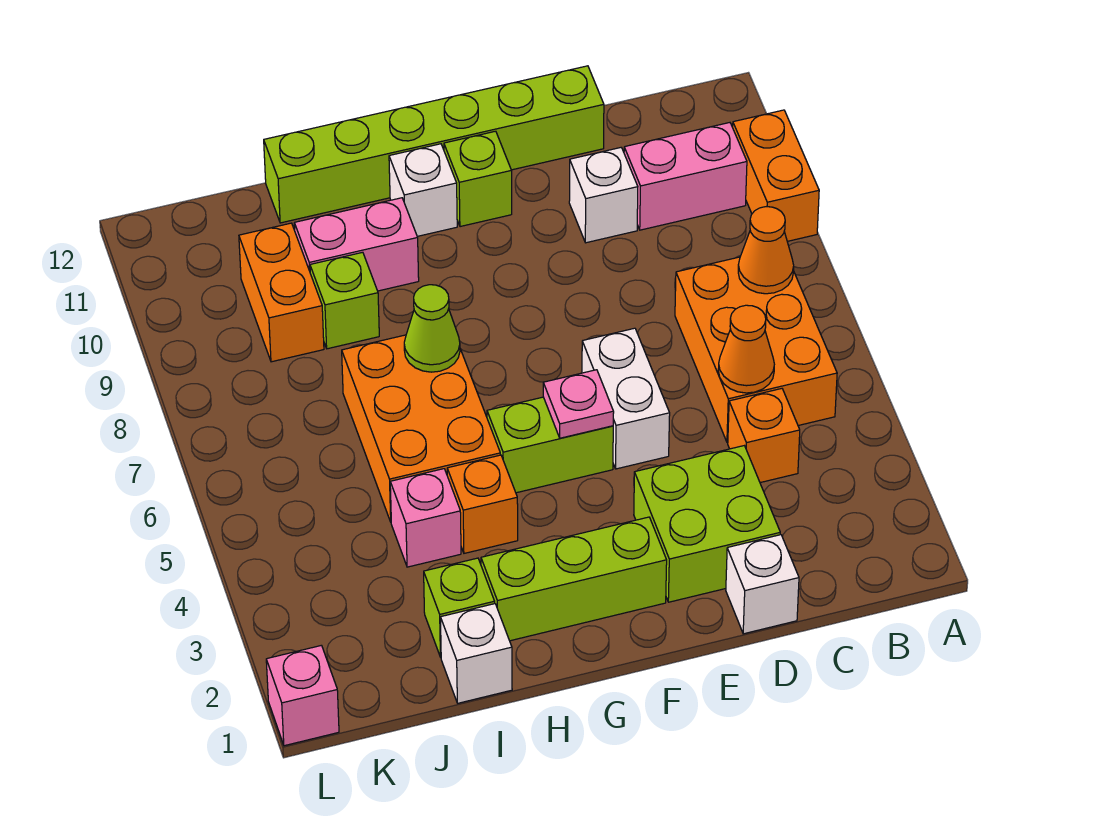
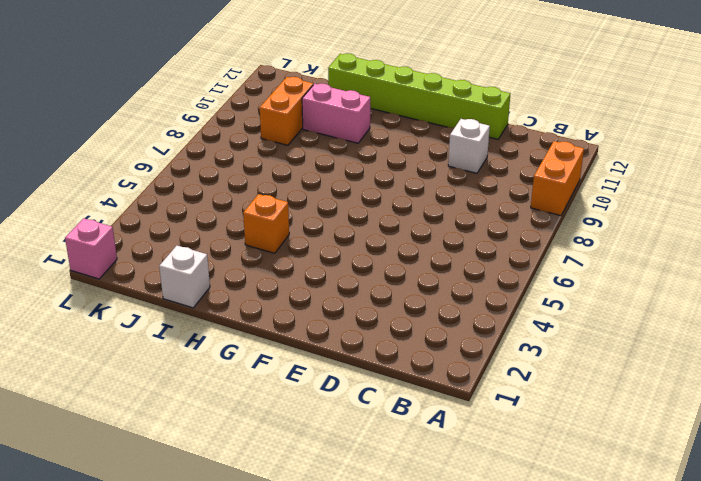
none -> orange 2x3 brick [675,257,837,442]
none -> pink 1x2 brick [624,123,747,230]
none -> orange 1x1 brick [728,389,800,483]

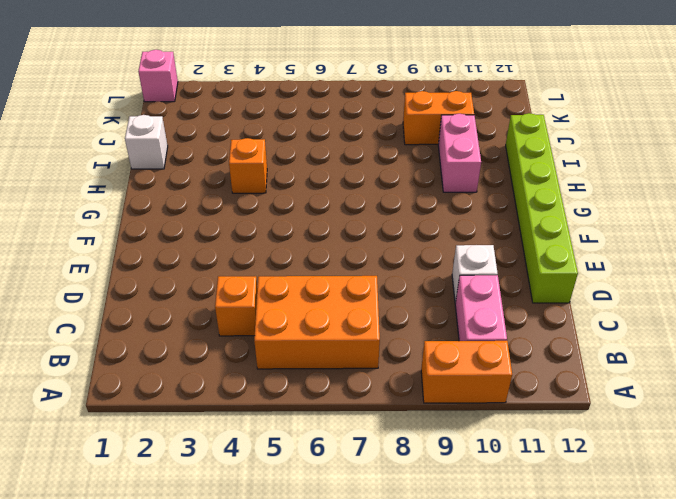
none -> white 1x1 brick [726,535,799,634]
none -> lime 2x2 brick [634,446,780,602]
none -> white 1x2 brick [582,328,670,469]

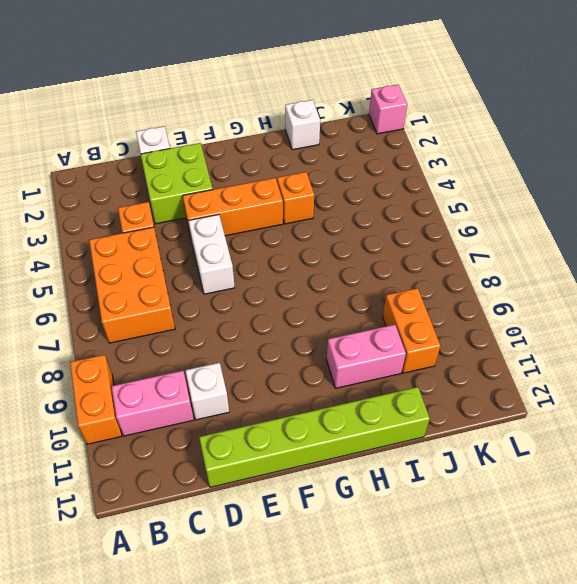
orange 1x3 brick [183,178,283,237] -> none
none -> lime 1x3 brick [481,517,667,641]
none -> lime 1x2 brick [487,397,613,493]
none -> lime 1x1 brick [444,131,512,227]

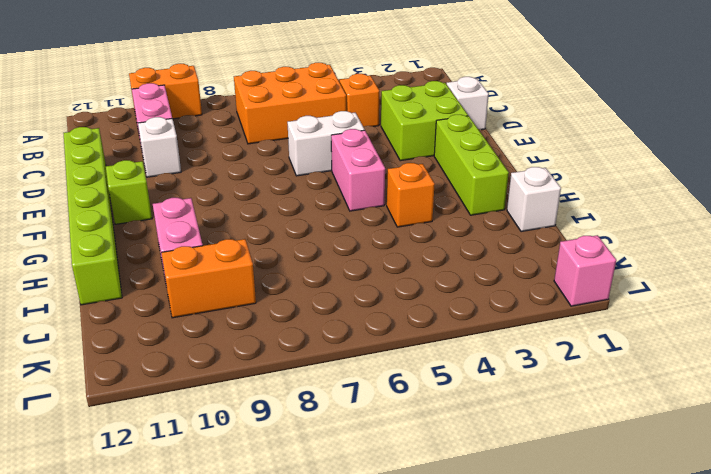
pink 1x2 brick [331,129,385,211] -> lime 1x2 brick [487,397,613,493]
none -> white 1x1 brick [389,144,457,236]
none -> orange 2x3 brick [342,335,500,522]
none -> lime 1x1 brick [424,558,495,657]

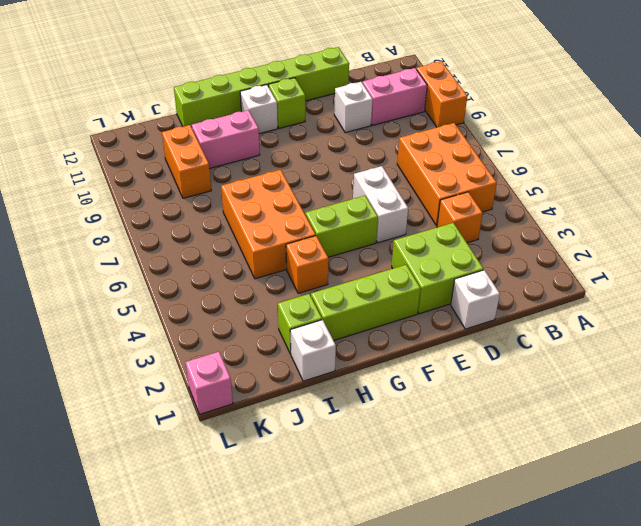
none -> pink 1x1 brick [390,469,461,567]
none -> lime 1x1 brick [310,252,379,349]
none -> orange 1x1 cone [738,207,794,294]

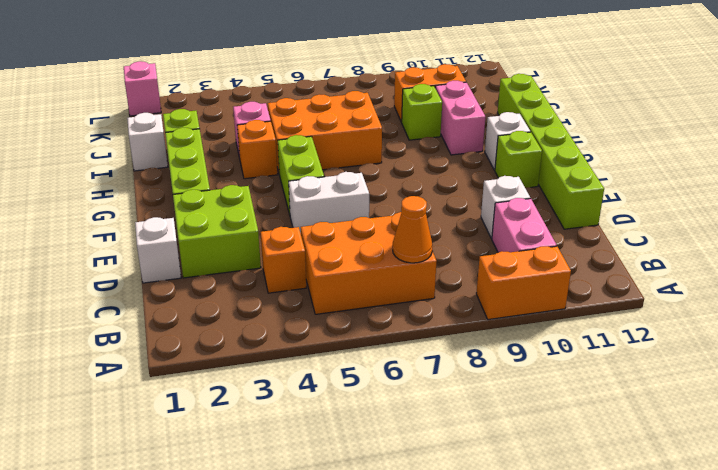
none -> orange 1x1 cone [718,305,774,393]
none -> pink 1x1 plate [543,370,614,438]
none -> lime 1x1 cone [404,285,460,372]

